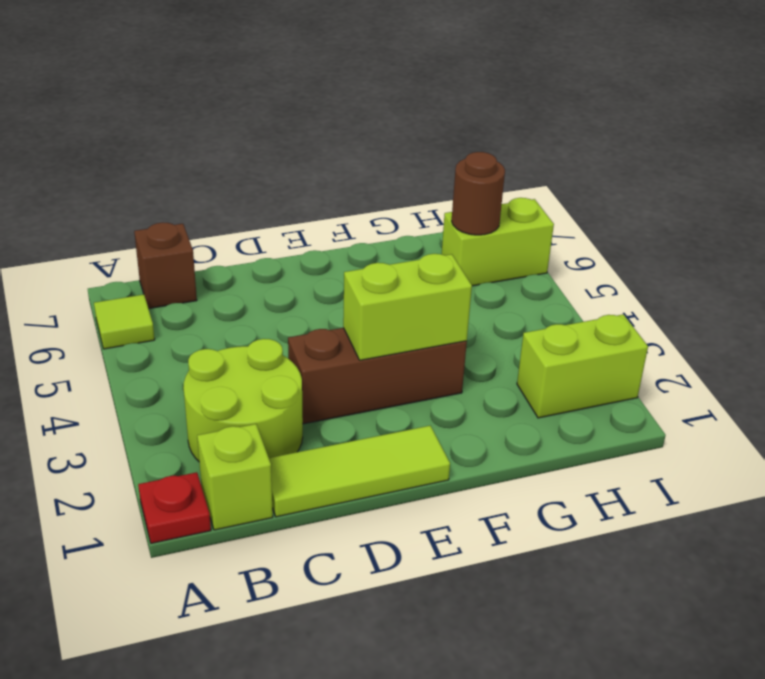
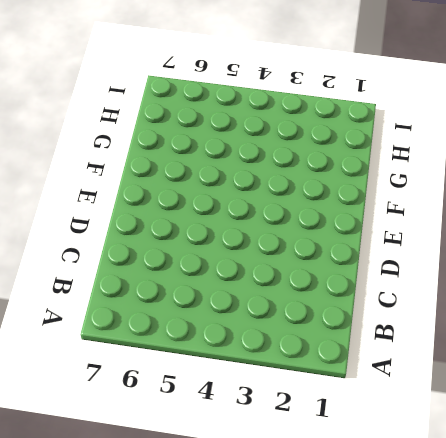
none -> red 1x1 plate [138,472,211,543]
none -> lime 1x1 tile [94,295,155,349]

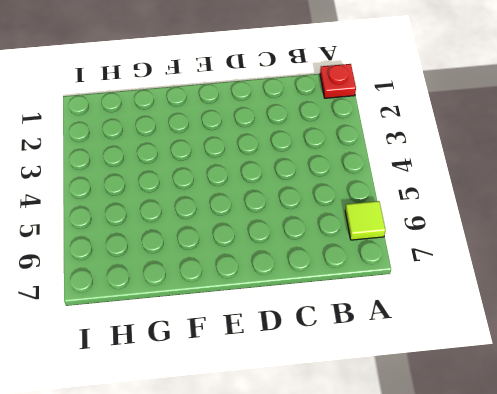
none -> lime 1x1 brick [197,424,273,530]
none -> lime 2x2 round brick [183,339,303,461]

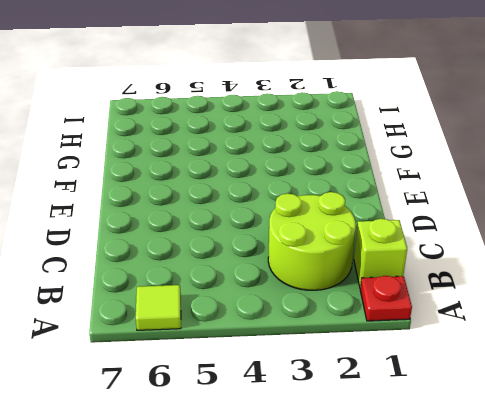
none -> brown 1x1 brick [134,222,197,309]
none -> lime 1x3 tile [269,426,450,517]

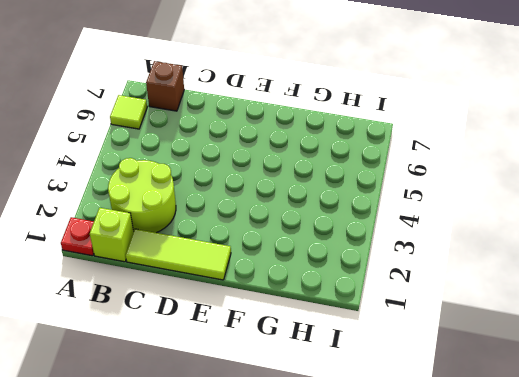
none -> brown 1x3 brick [288,328,467,424]
none -> lime 1x2 brick [517,314,648,418]

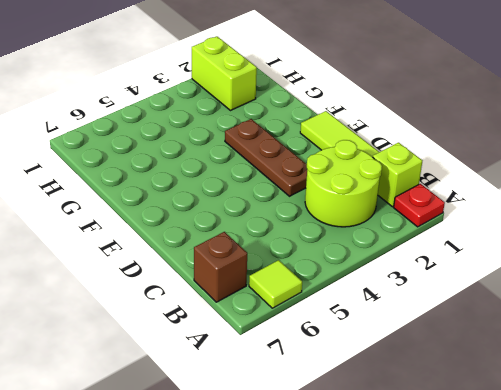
brown 1x3 plate [225,119,307,196] -> brown 1x3 brick [288,328,467,424]
none -> lime 1x2 brick [442,198,554,286]
none -> lime 1x2 brick [343,254,472,360]

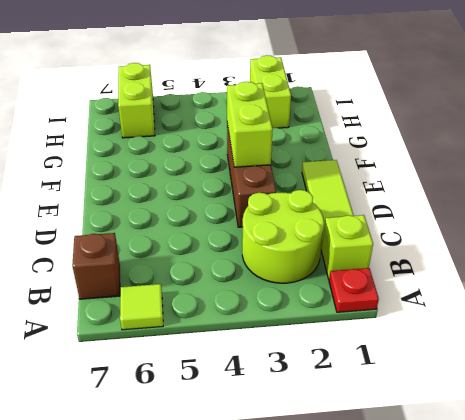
none -> brown 1x1 round brick [452,152,505,235]

